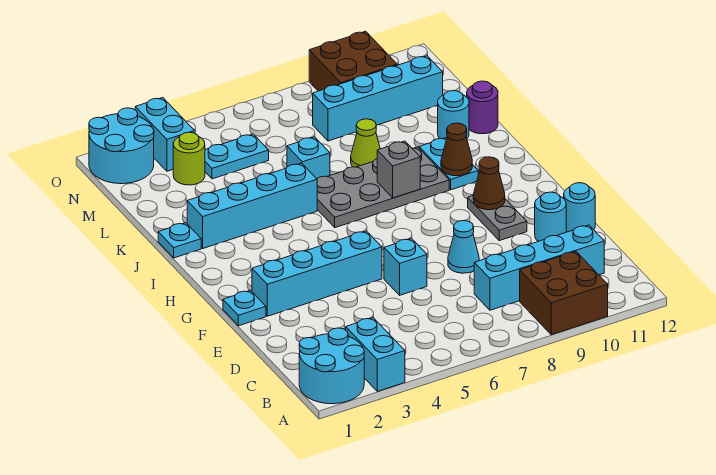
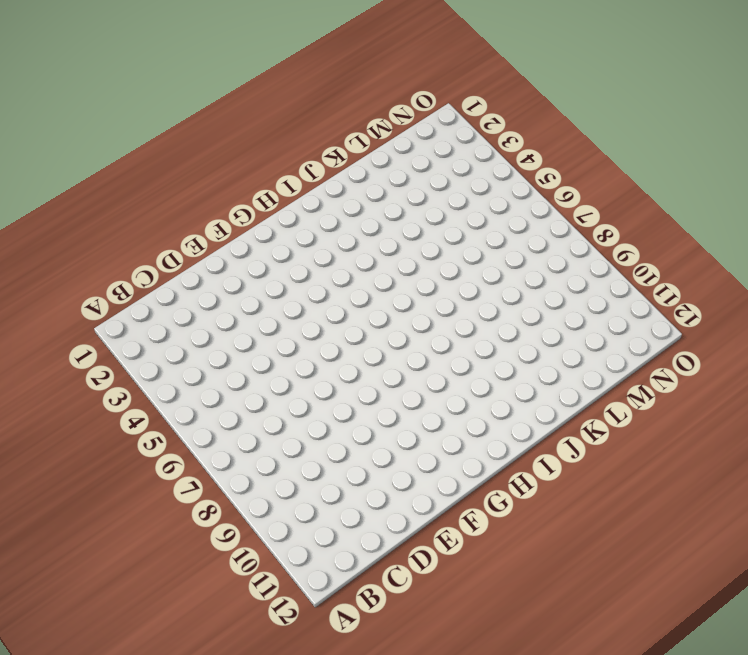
none -> cyan 2x2 round brick [299,328,364,404]
none -> cyan 1x2 brick [346,318,405,391]
none -> brown 2x2 brick [520,252,608,335]

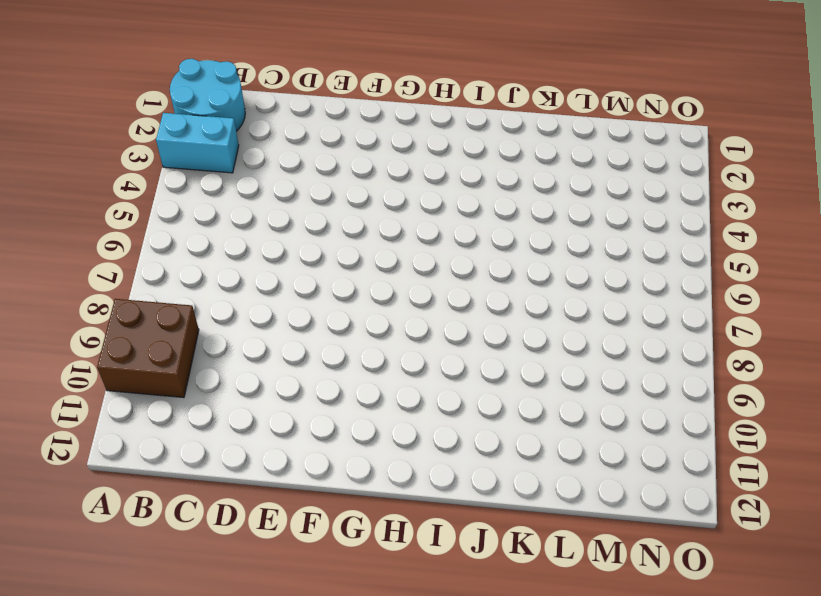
none -> cyan 1x4 brick [474,225,604,310]
none -> cyan 1x1 brick [384,239,427,295]
none -> cyan 1x1 cone [448,221,479,273]

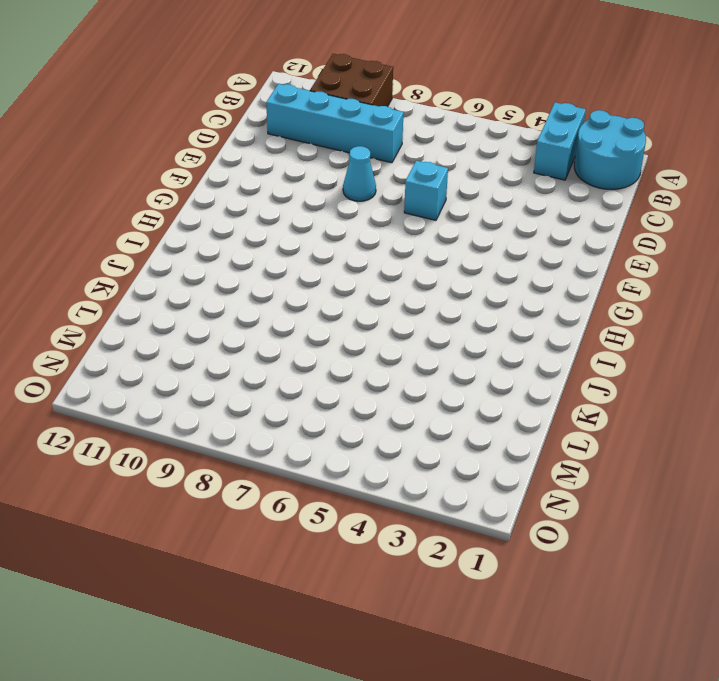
none -> cyan 1x1 round brick [535,192,566,241]
none -> cyan 1x1 round brick [564,183,595,232]
none -> cyan 1x1 plate [223,290,266,326]

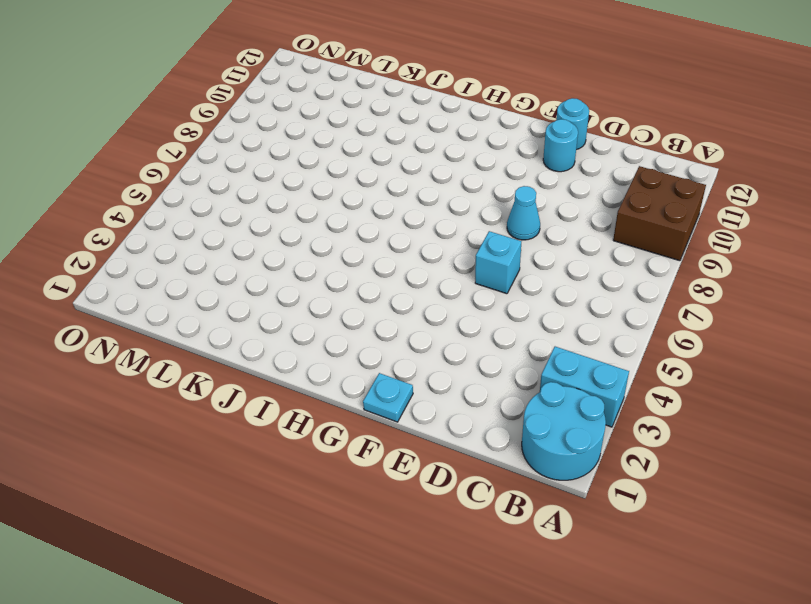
none -> cyan 1x4 brick [474,225,604,310]
none -> cyan 1x4 brick [252,231,382,316]
none -> grey 1x2 plate [468,196,527,241]

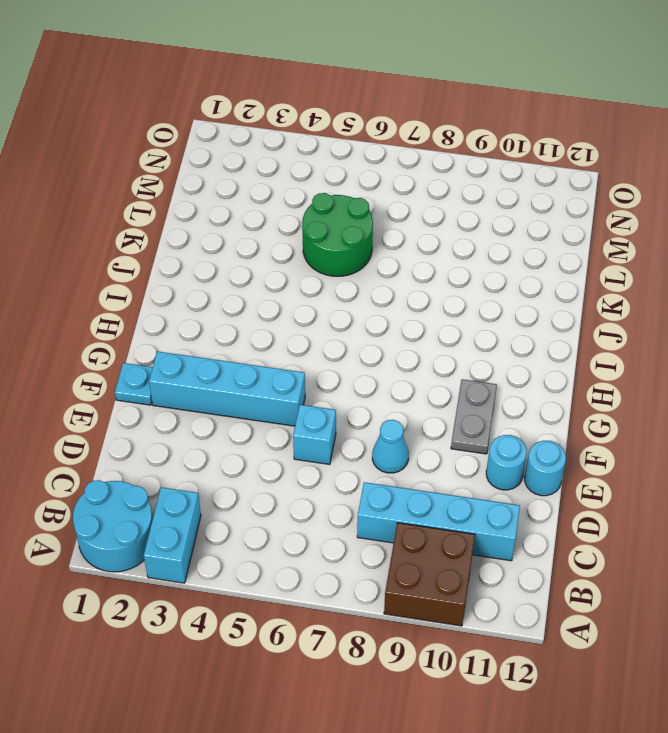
green 2x2 round brick [302,193,373,277] -> cyan 1x1 brick [287,137,330,179]
none -> grey 2x4 plate [317,147,449,228]
none -> cyan 1x2 plate [419,138,478,190]
none -> cyan 1x1 plate [158,223,201,258]

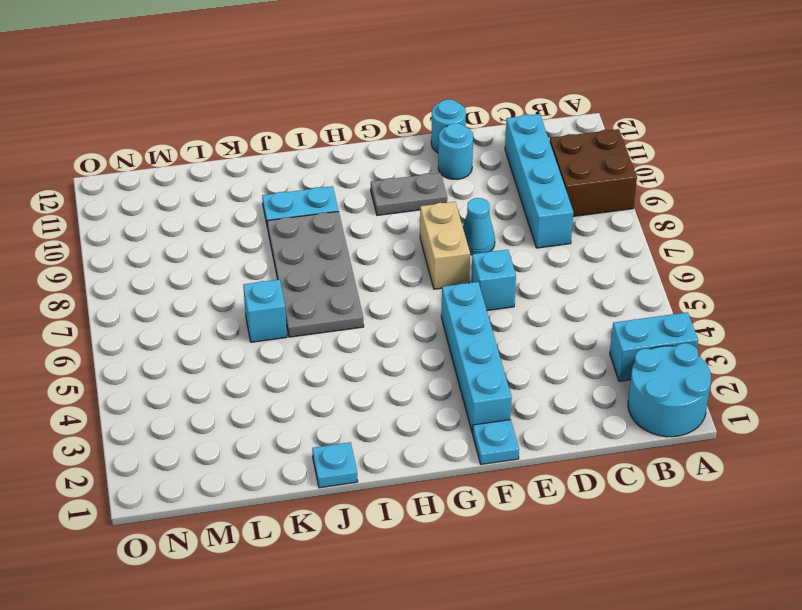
tan 1x2 brick [420,202,470,289] -> none
none -> cyan 1x4 brick [187,163,317,248]
none -> lime 1x1 cone [351,119,380,167]
none -> cyan 1x1 round brick [438,91,469,139]

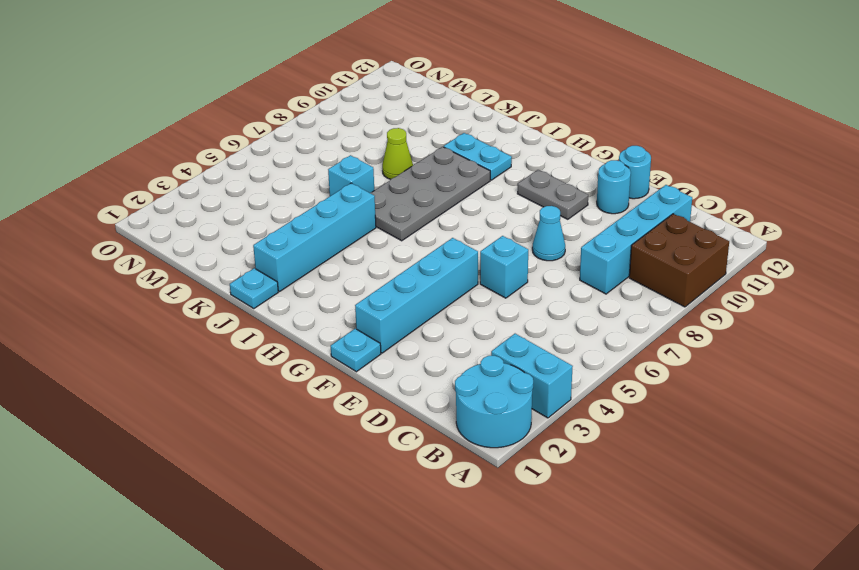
none -> cyan 1x1 round brick [438,91,469,139]
none -> purple 1x1 round brick [467,81,498,134]
none -> lime 1x1 round brick [173,132,205,185]

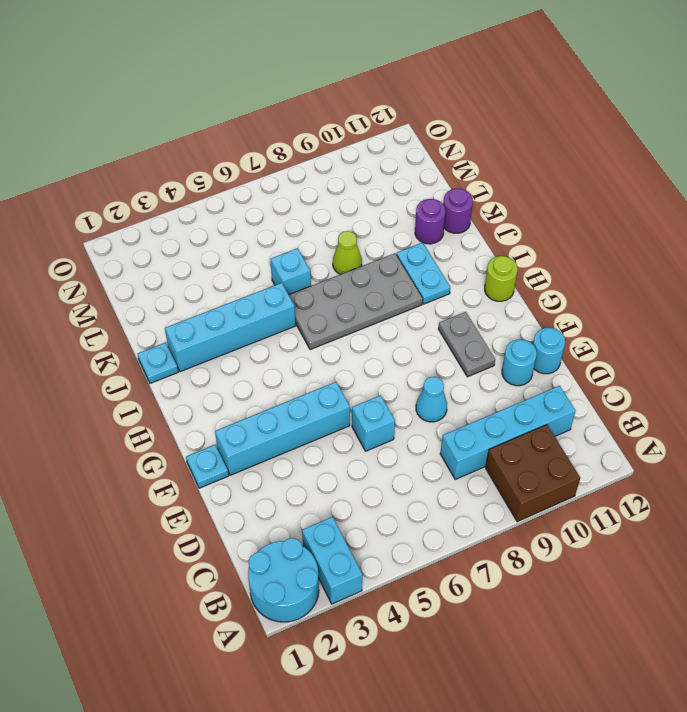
lime 1x1 round brick [485,256,518,301] -> lime 1x1 round brick moved to [173,132,205,185]
purple 1x1 round brick [415,199,446,244] -> cyan 1x1 round brick [438,91,469,139]
none -> cyan 1x2 plate [205,134,269,179]
none -> cyan 1x4 brick [313,56,443,141]
none -> cyan 2x2 round brick [89,108,154,184]

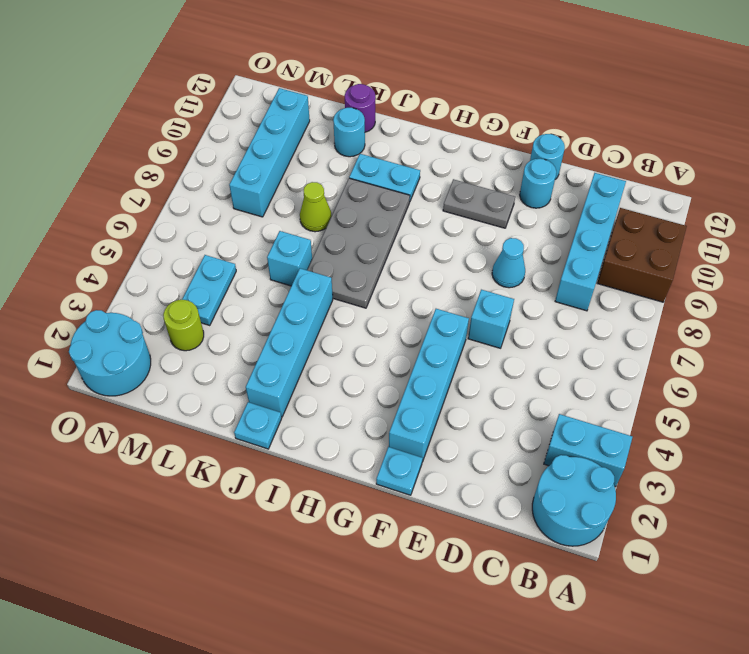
none -> cyan 1x2 brick [135,98,194,171]
none -> brown 2x2 brick [309,31,397,91]
none -> brown 1x1 cone [473,157,505,210]

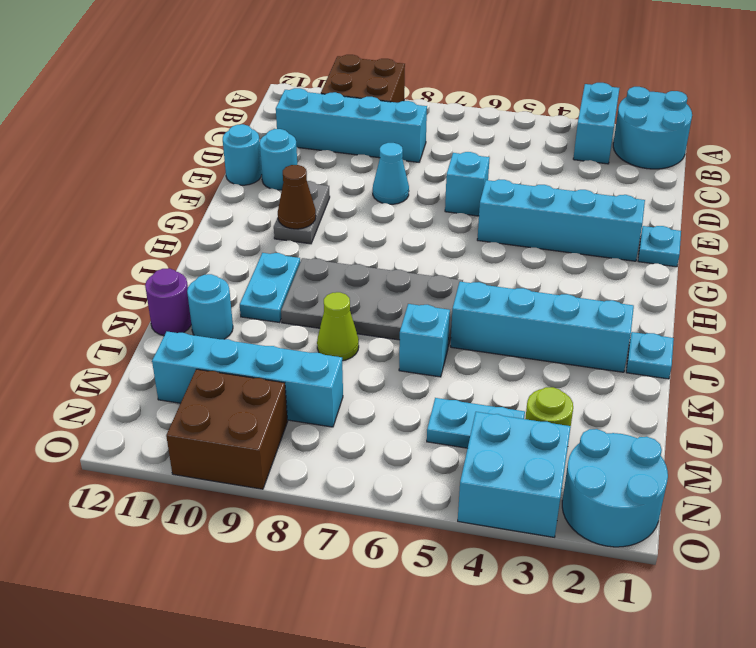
cyan 2x2 brick [458,412,571,537] -> cyan 1x2 brick [135,98,194,171]
none -> grey 1x1 brick [377,141,420,198]
none -> brown 1x1 cone [441,123,472,176]

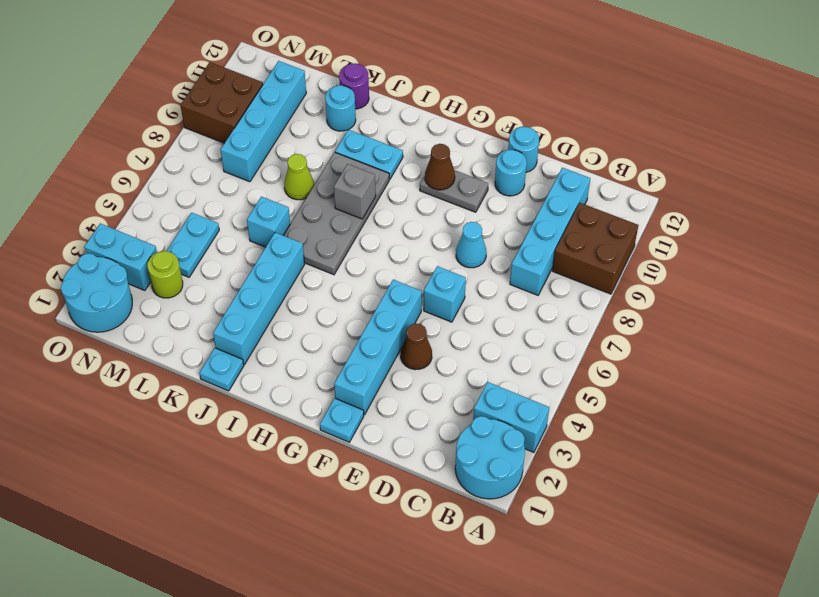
brown 1x1 cone [401,323,432,370] -> brown 1x1 cone moved to [441,123,472,176]

